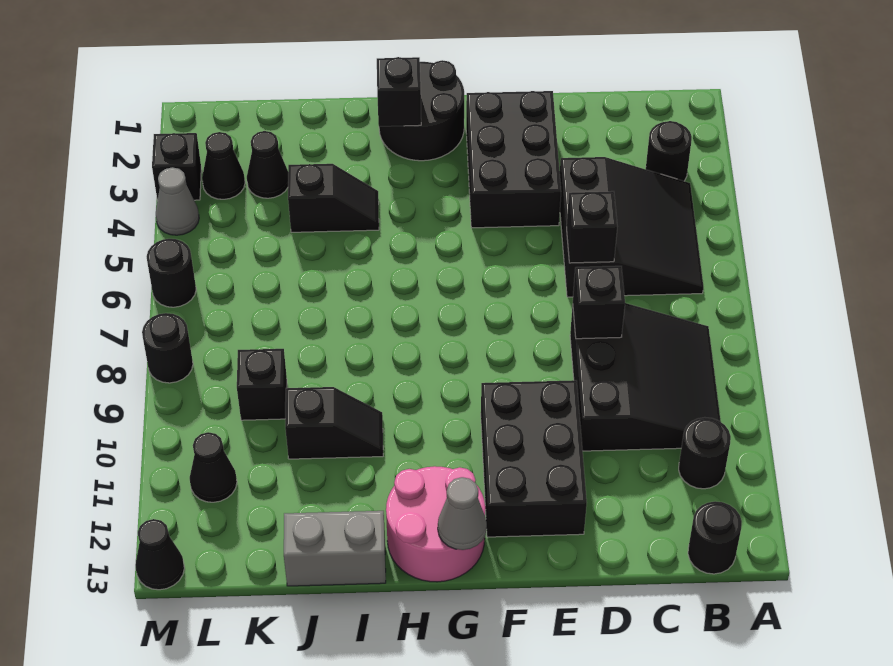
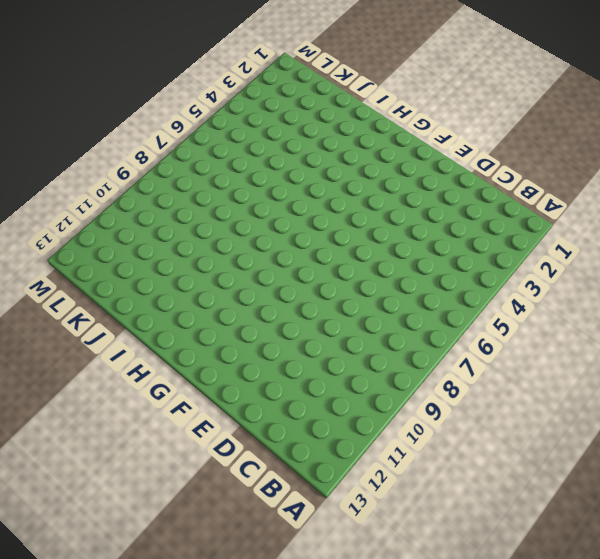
none -> black 1x1 round brick [646,121,692,181]
none -> black 3x3 slope [560,157,703,297]
none -> black 3x3 slope [570,303,721,451]

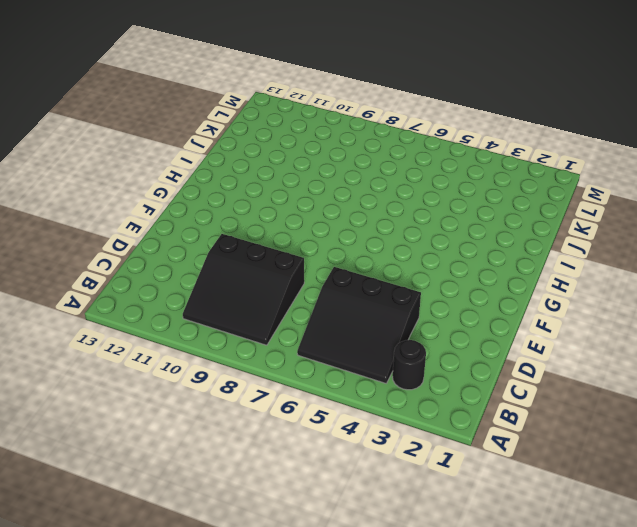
none -> black 1x1 round brick [679,417,731,489]
none -> black 1x1 round brick [688,501,742,574]
none -> black 2x3 brick [466,91,561,228]

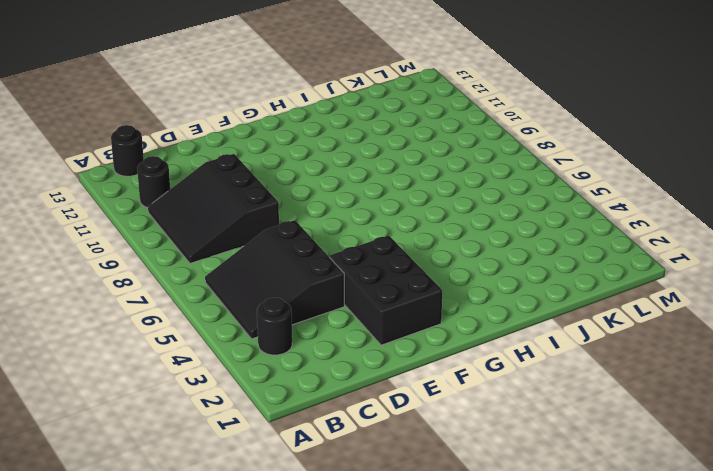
none -> black 2x3 brick [481,380,587,537]
none -> black 2x2 round brick [379,60,464,161]
none -> pink 2x2 round brick [386,466,485,582]

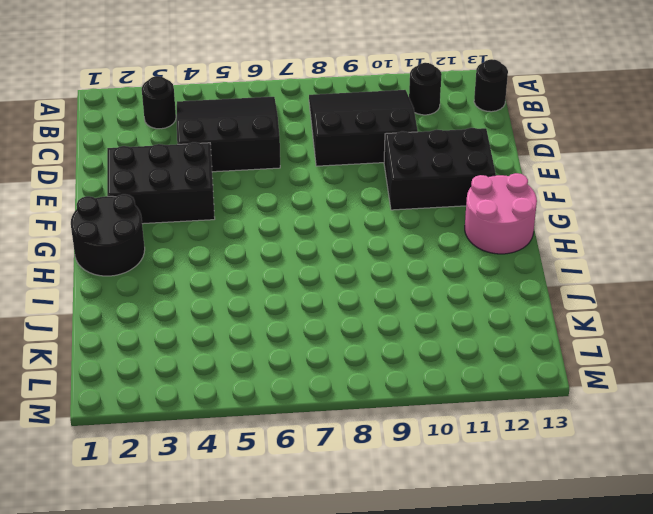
none -> black 1x2 slope [288,164,379,232]
none -> black 1x2 slope [285,387,383,459]
none -> grey 1x2 brick [284,511,386,586]

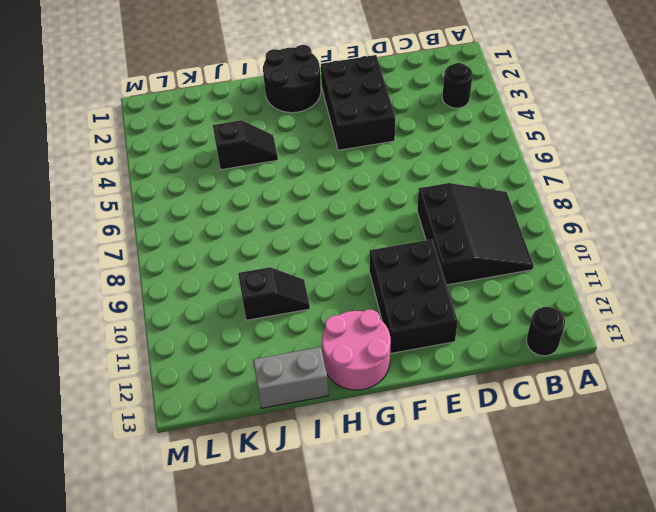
none -> black 3x3 slope [560,157,703,297]
none -> black 1x1 round brick [679,417,731,489]
none -> black 1x1 cone [247,131,288,198]

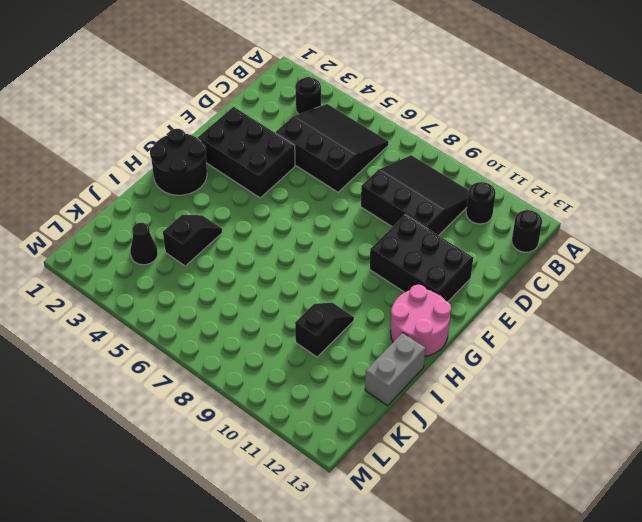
none -> black 1x1 brick [237,349,287,420]
none -> black 1x1 cone [202,132,245,199]
none -> black 1x1 cone [190,432,237,502]

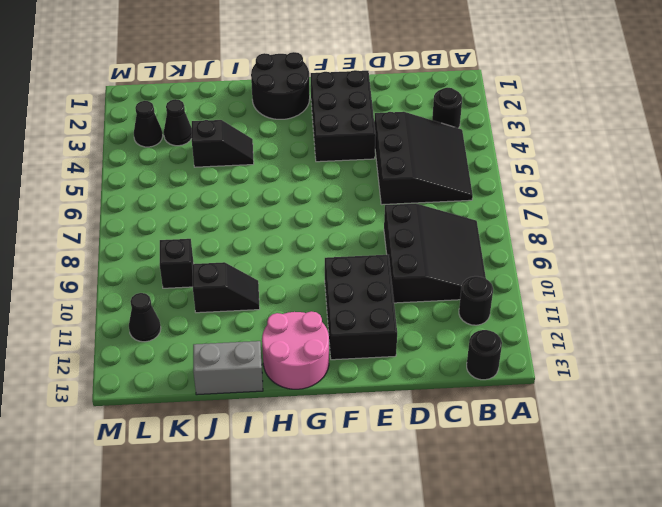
none -> black 1x1 brick [152,133,201,201]
none -> grey 1x1 cone [156,167,199,235]
none -> black 1x1 round brick [147,239,196,307]

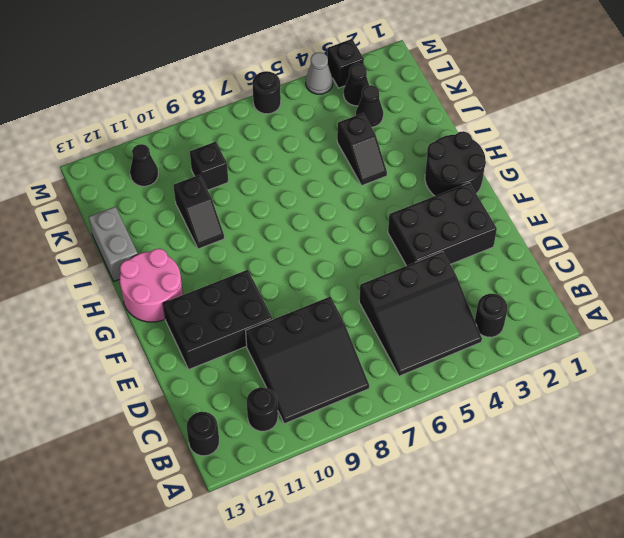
none -> black 1x1 round brick [142,313,193,383]
none -> black 1x1 cone [135,519,184,590]
none -> black 1x1 brick [567,191,617,263]

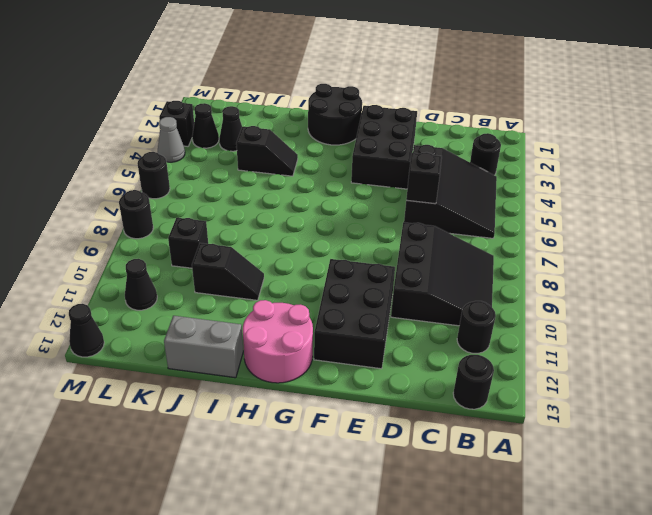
none -> black 1x1 brick [573,266,625,339]
none -> grey 1x1 cone [438,477,487,550]
none -> black 1x1 brick [377,57,421,126]

